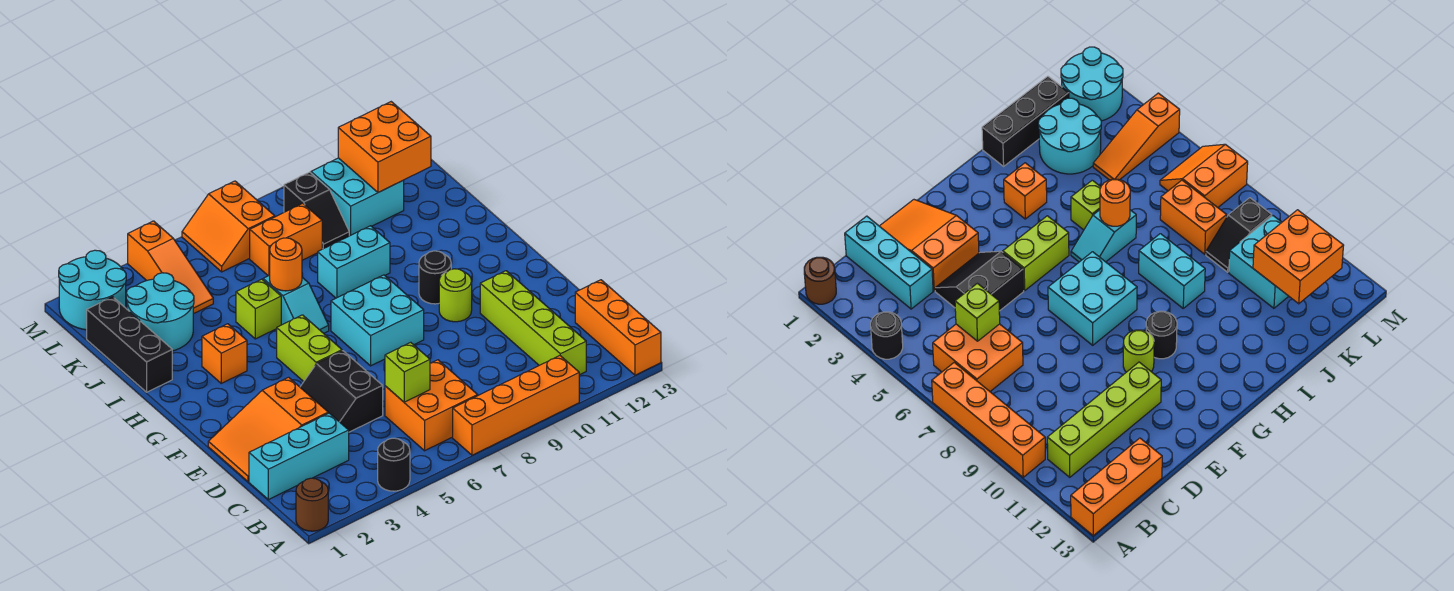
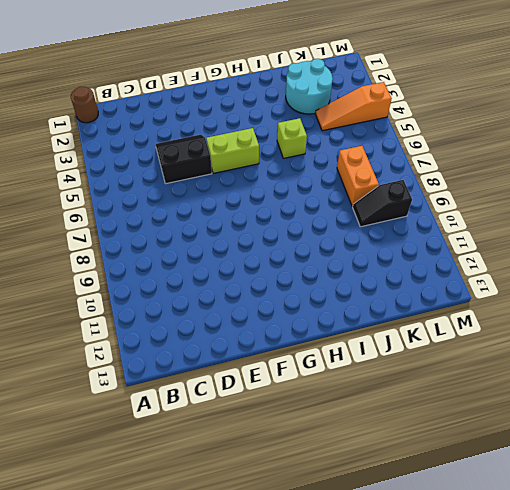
none -> black 1x1 round brick [378,438,410,491]
none -> orange 1x4 brick [453,356,579,455]
none -> orange 1x3 brick [575,280,661,375]

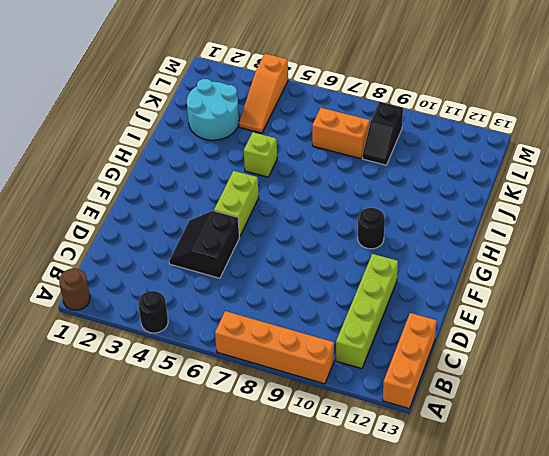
none -> orange 2x2 brick [385,360,478,451]
none -> cyan 1x3 brick [249,413,349,499]
none -> orange 2x3 slope [208,377,328,482]

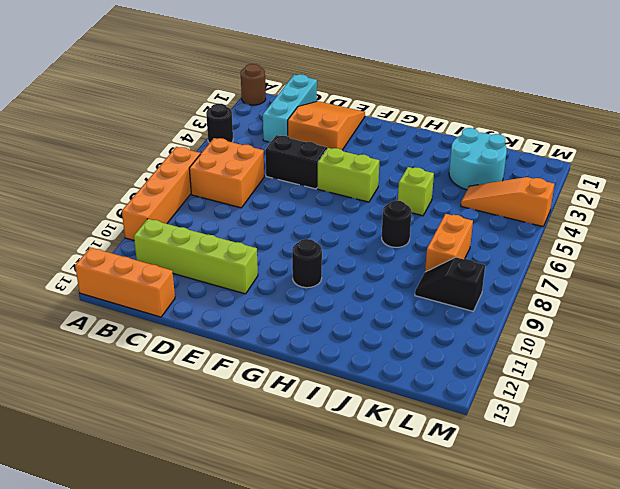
black 1x1 round brick [382,200,412,247] -> none
none -> cyan 2x2 brick [331,275,424,366]
none -> lime 1x1 round brick [439,269,472,322]
none -> orange 1x1 brick [202,324,247,383]

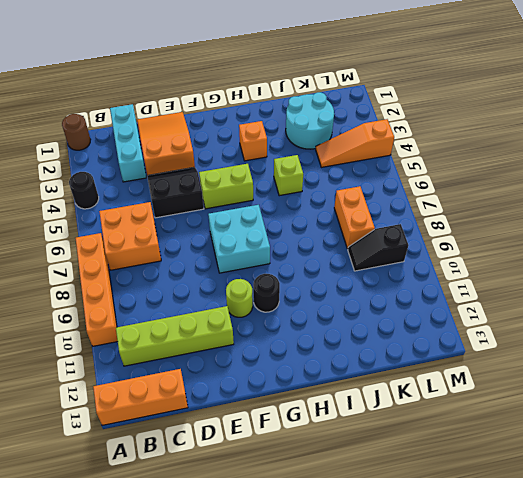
none -> cyan 1x2 slope [263,275,329,333]
none -> black 1x3 brick [87,297,172,392]
none -> cyan 1x2 brick [318,226,390,298]

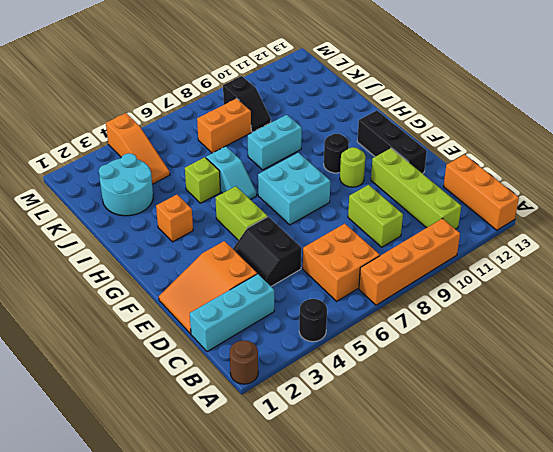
lime 1x2 brick [348,185,403,247] -> none
black 1x3 brick [357,110,427,174] -> black 1x3 brick moved to [87,297,172,392]
none -> cyan 2x2 brick [311,158,404,236]
none -> cyan 2x2 round brick [59,250,126,330]
none -> orange 2x2 slope [182,181,275,272]

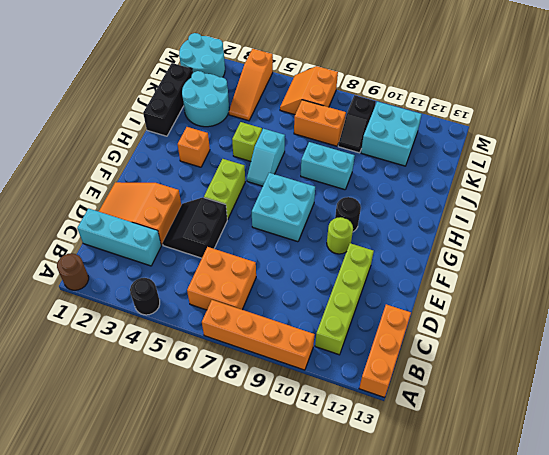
none -> lime 1x1 brick [385,342,430,402]
none -> orange 1x1 round brick [270,238,302,291]
none -> orange 2x2 brick [338,102,431,192]

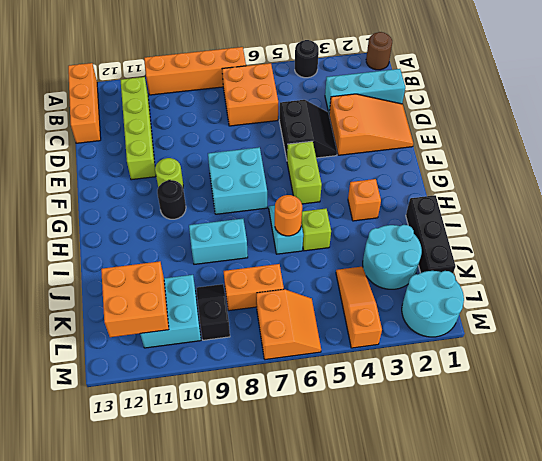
none -> lime 1x1 brick [385,342,430,402]

